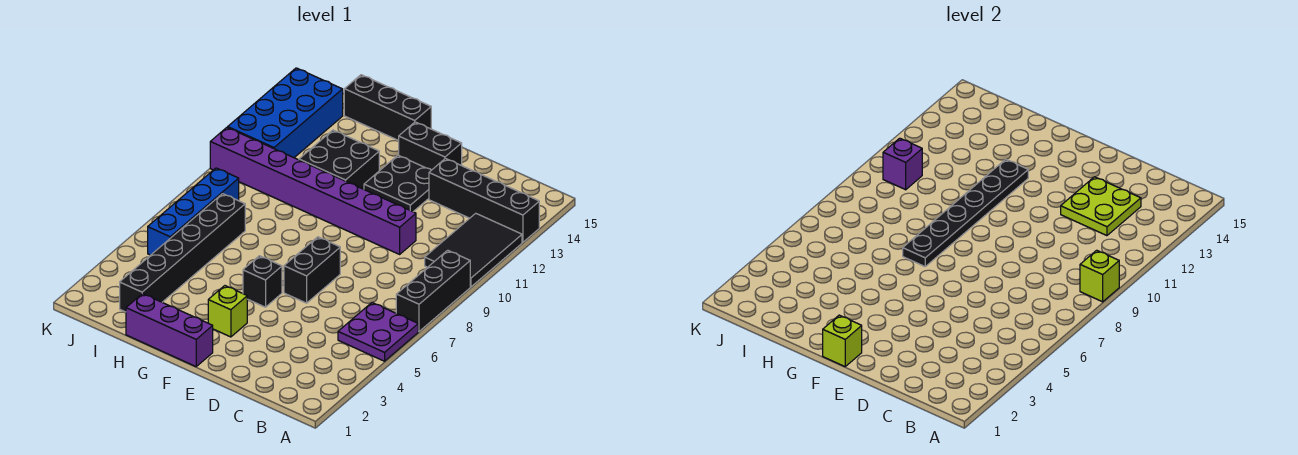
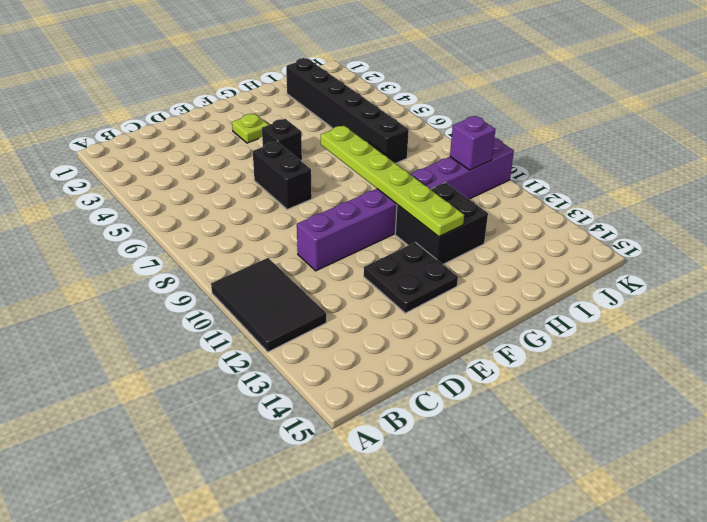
lime 1x1 plate [232,114,269,143] -> lime 1x1 brick [208,286,247,337]
lime 1x6 plate [321,126,464,237] -> black 1x6 plate [903,159,1028,266]
none -> purple 2x2 plate [338,303,418,361]
none -> black 1x3 brick [396,250,470,331]
none -> black 1x4 brick [429,159,539,242]

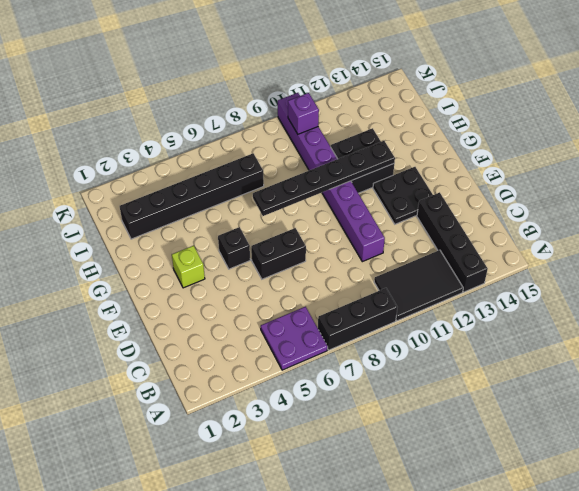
none -> black 1x2 brick [399,122,462,170]
none -> purple 1x3 brick [126,293,213,366]
none -> black 1x3 brick [344,75,431,141]

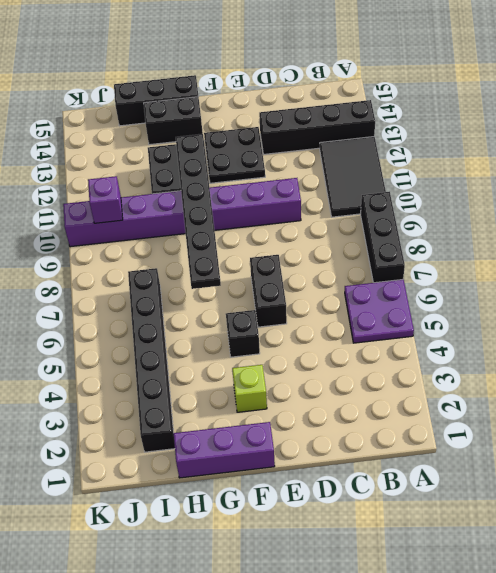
black 1x2 brick [144,97,203,145] -> black 1x2 brick moved to [399,122,462,170]
none -> blue 1x4 brick [148,168,239,255]
none -> blue 2x4 brick [228,68,343,158]
none -> lime 1x1 brick [1080,250,1119,302]

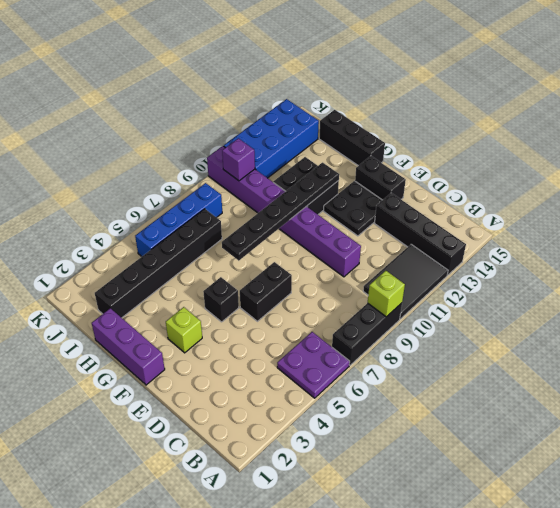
none -> lime 2x2 plate [1061,177,1141,236]
none -> lime 1x1 brick [823,315,862,366]

